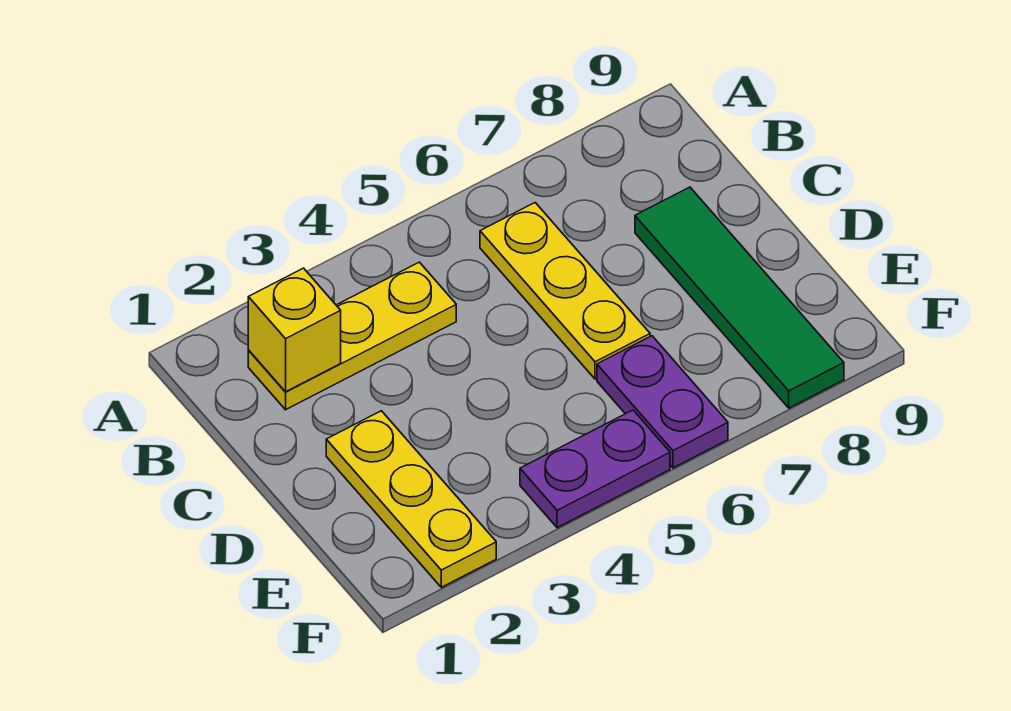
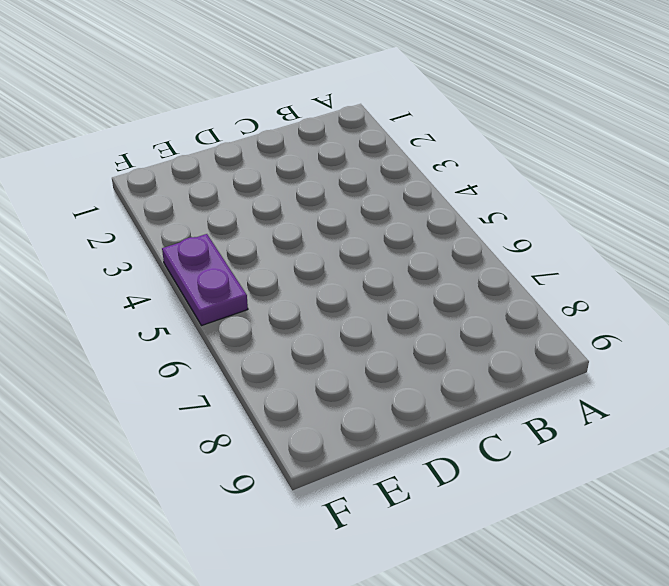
none -> yellow 1x3 plate [248,262,456,410]
none -> yellow 1x3 plate [480,203,650,379]

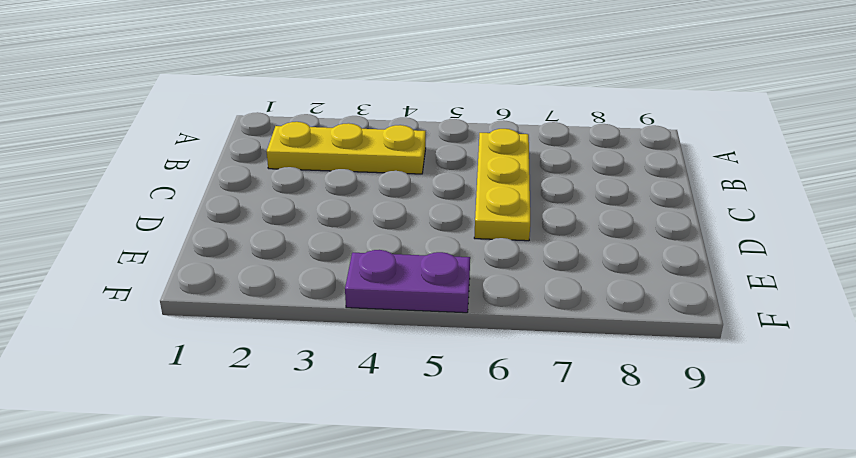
none -> green 1x4 tile [635,187,844,408]
none -> yellow 1x3 plate [326,411,496,587]

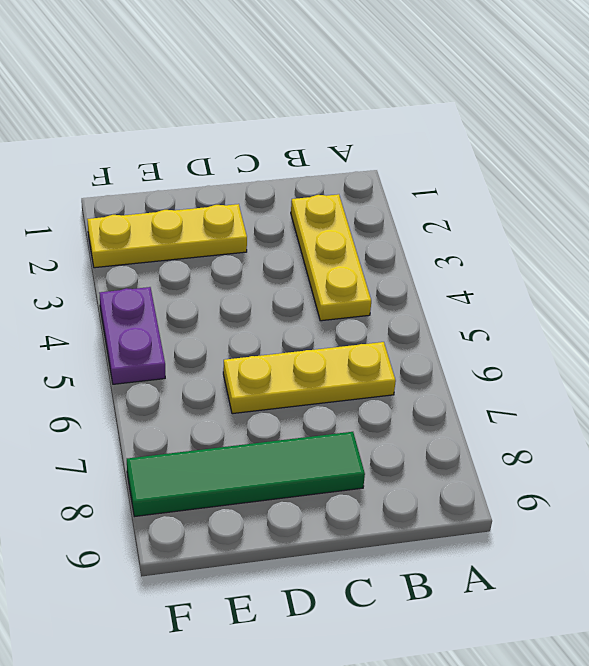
none -> purple 1x2 plate [597,336,728,468]
none -> yellow 1x1 brick [248,268,341,392]

